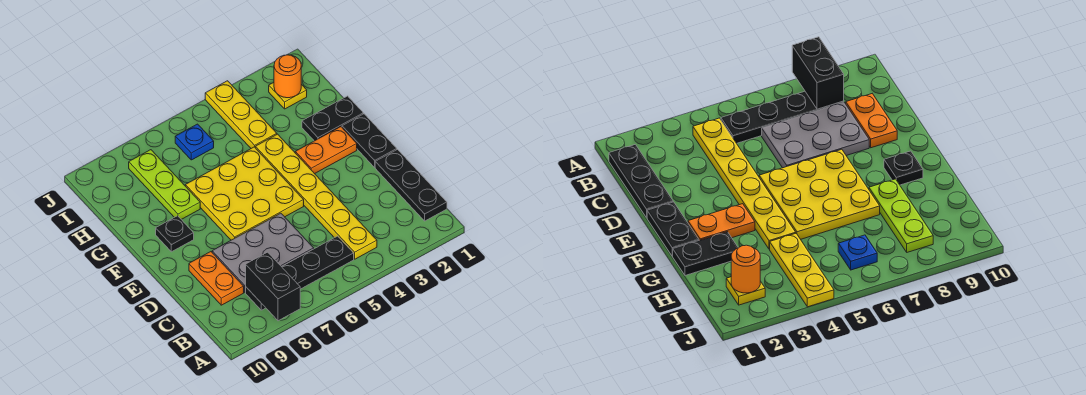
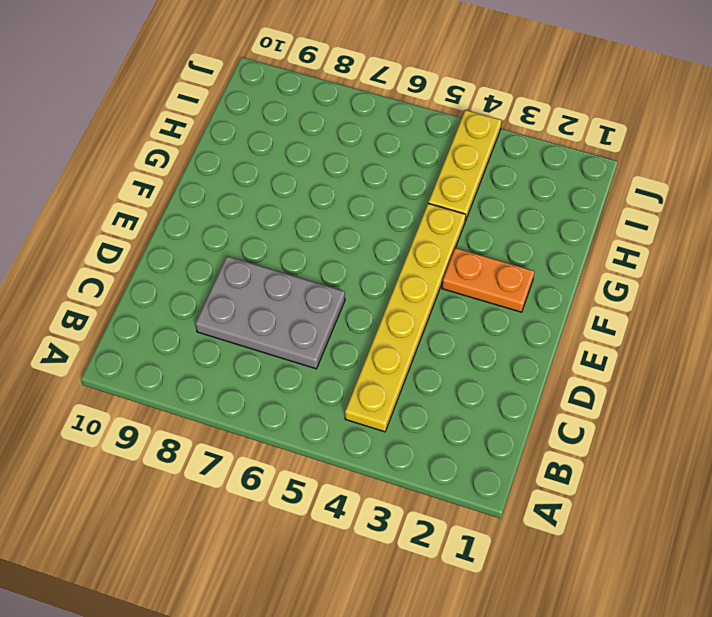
none -> black 1x3 plate [375,150,447,221]
none -> black 1x4 plate [246,236,354,310]
none -> orange 1x2 plate [189,252,244,305]

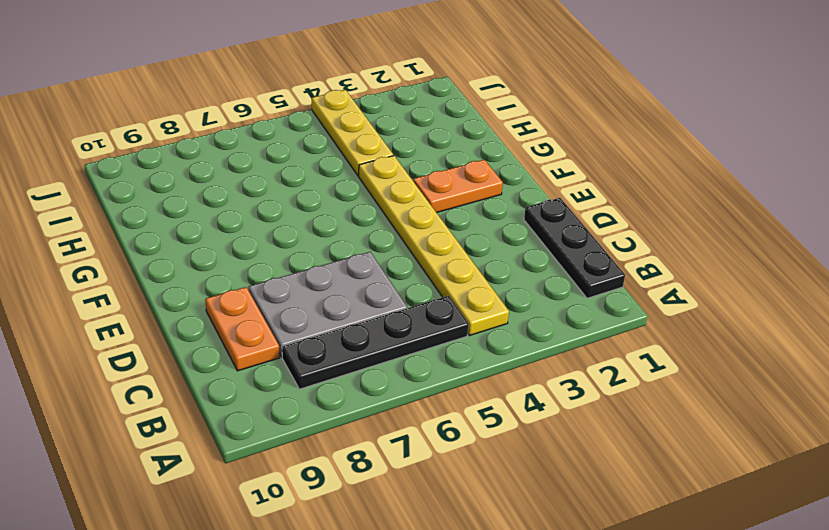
none -> black 1x2 plate [342,114,397,167]
none -> yellow 3x3 plate [185,147,304,240]
none -> black 1x1 plate [156,216,194,252]

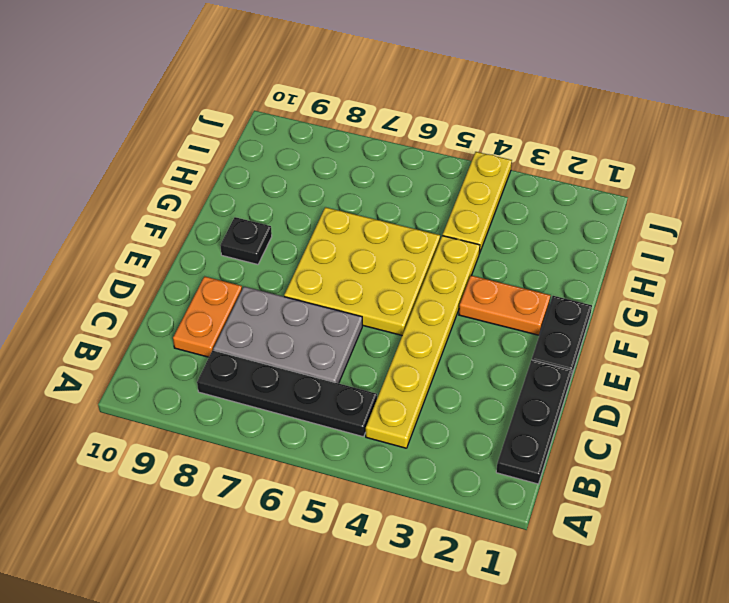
none -> black 1x2 plate [302,96,363,141]
none -> lime 1x3 plate [129,150,200,219]
none -> yellow 1x1 plate [269,83,307,109]

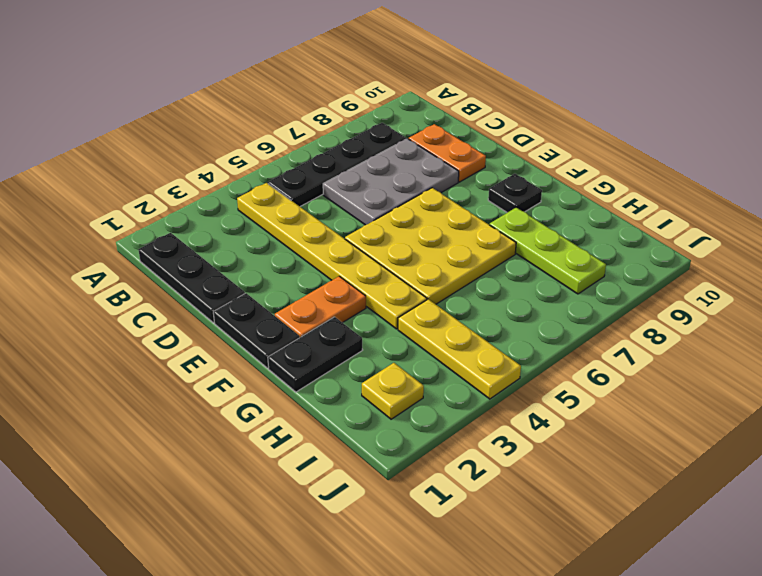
none -> blue 1x1 plate [175,124,214,160]
none -> black 1x2 brick [246,252,300,321]
none -> orange 1x1 round brick [274,55,301,98]

